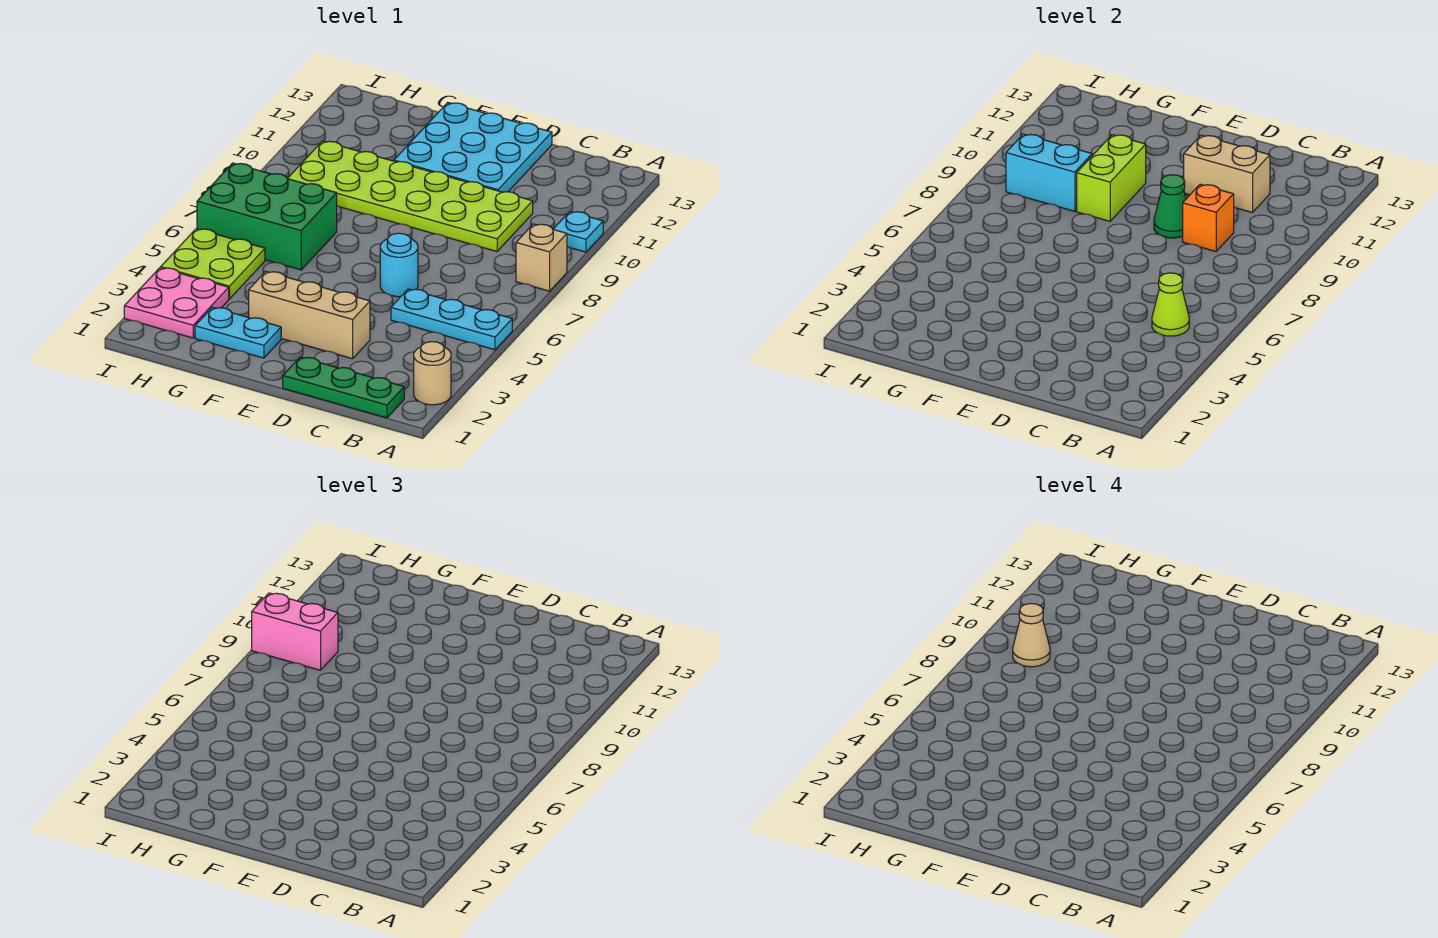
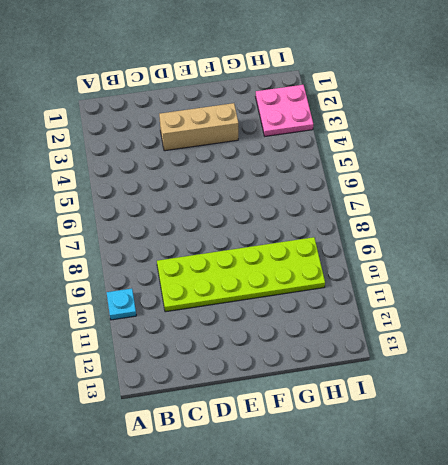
none -> tan 1x1 round brick [414,342,451,405]
none -> cyan 1x3 plate [391,289,512,350]
none -> tan 1x1 brick [516,224,567,291]

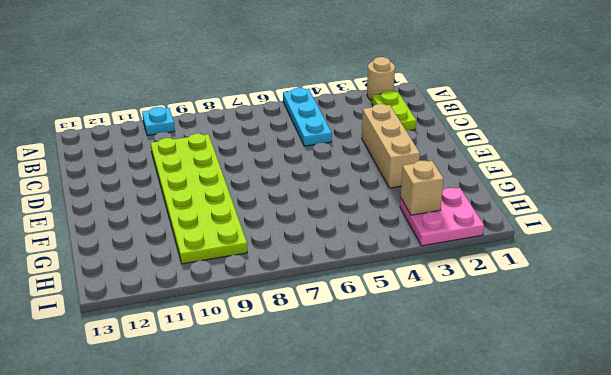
lime 1x2 plate [372,91,416,131] -> none
tan 1x1 brick [401,161,443,215] -> tan 1x1 brick moved to [516,224,567,291]
none -> green 1x3 plate [283,357,404,418]
none -> cyan 1x1 round brick [380,233,418,297]
none -> cyan 3x3 plate [394,103,552,192]

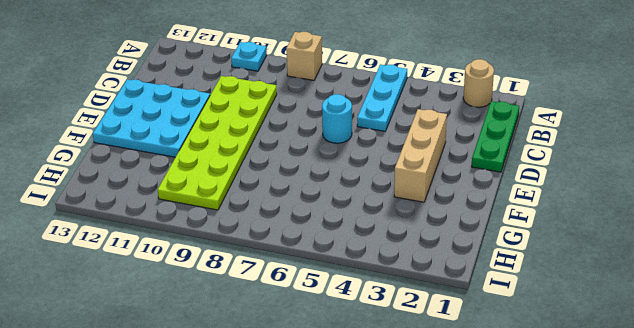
none -> cyan 1x2 plate [195,307,281,358]
none -> green 2x3 brick [197,163,337,270]
none -> pink 2x2 plate [124,268,229,338]

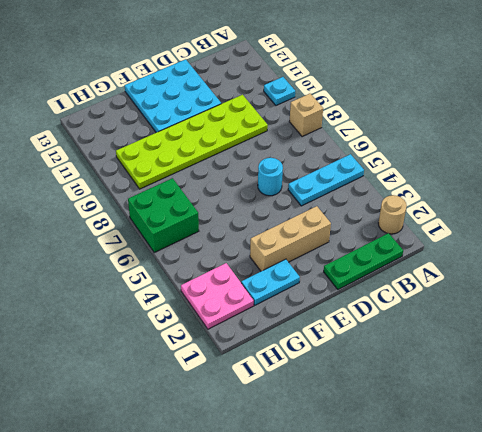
green 2x2 brick [128,178,199,252] -> green 2x3 brick [197,163,337,270]
none -> lime 2x2 plate [161,229,265,299]
none -> lime 1x1 cone [1152,273,1189,336]
none -> orange 1x1 brick [1183,184,1234,252]

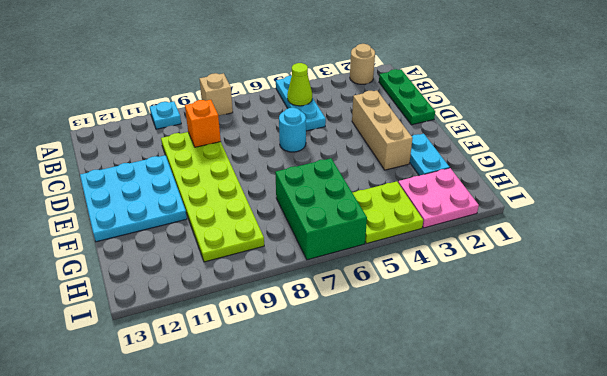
none -> tan 1x2 brick [1184,135,1270,213]
none -> green 1x1 cone [1154,175,1186,238]
none -> lime 1x2 brick [1077,135,1146,221]

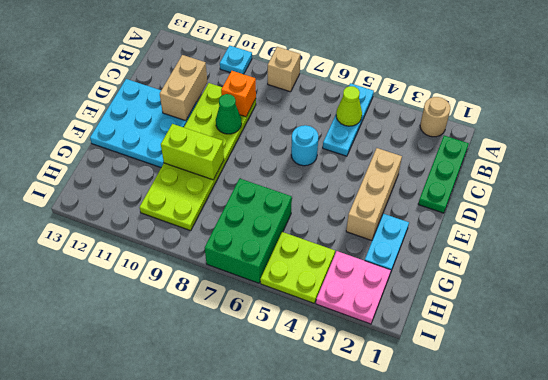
none -> cyan 1x2 brick [1006,134,1092,211]
none -> pink 1x2 brick [252,593,338,670]
none -> tan 1x1 cone [1013,604,1050,667]

